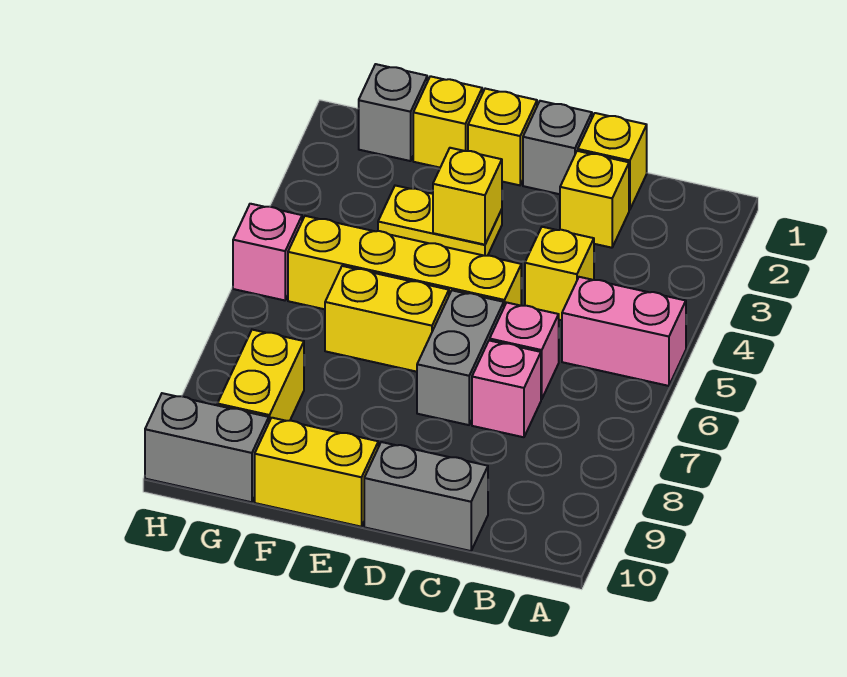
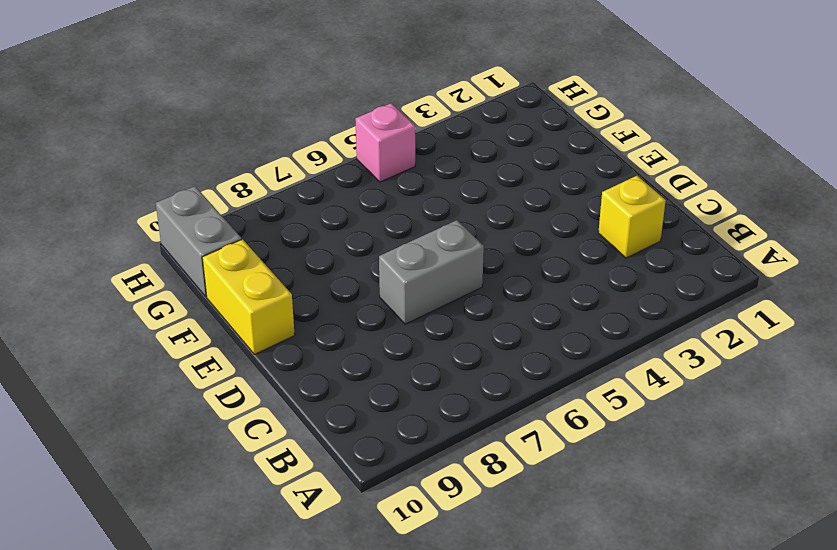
none -> pink 1x2 brick [562,277,686,386]
none -> yellow 1x1 brick [578,113,647,210]
none -> yellow 1x1 brick [525,227,594,320]

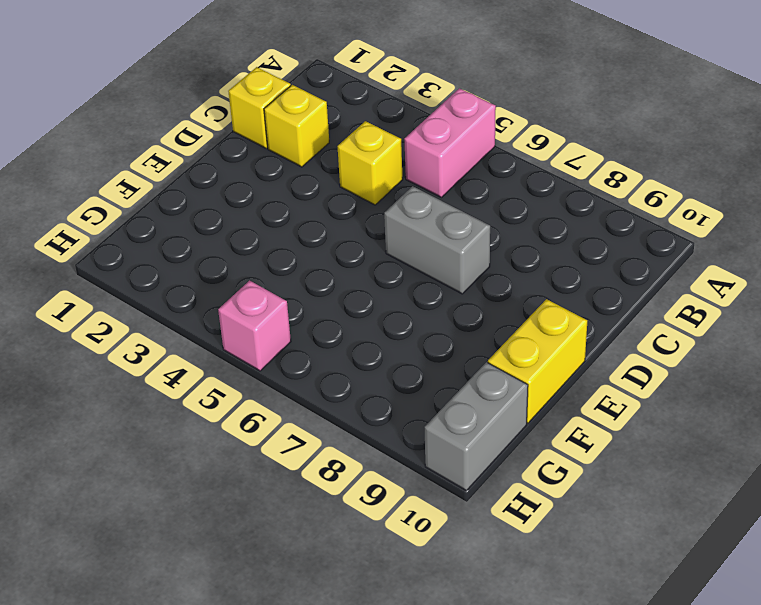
none -> pink 1x1 brick [490,303,559,399]
none -> pink 1x1 brick [472,340,541,437]
none -> grey 1x2 brick [364,442,488,551]

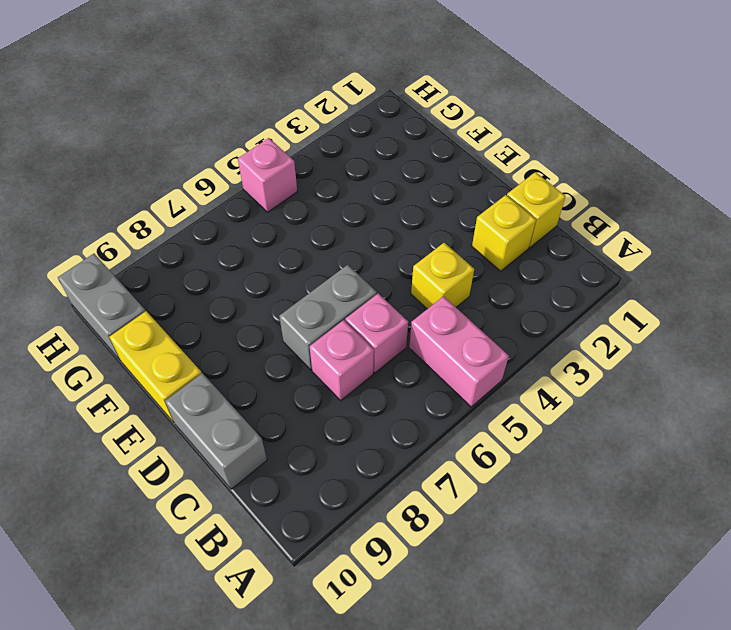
none -> grey 1x1 brick [523,101,592,194]
none -> yellow 1x4 brick [288,216,521,309]
none -> yellow 1x1 brick [468,89,537,185]

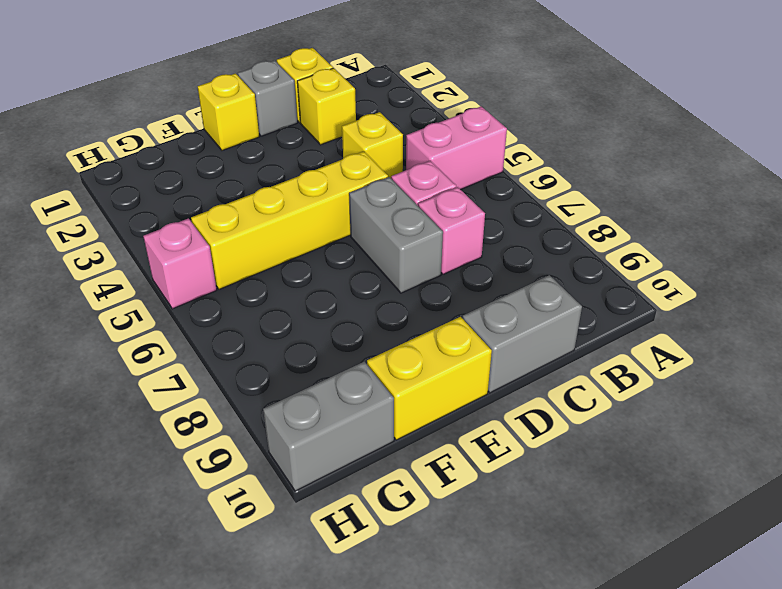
none -> yellow 1x2 plate [378,185,502,256]
none -> yellow 1x2 brick [325,266,449,372]
none -> yellow 1x1 brick [413,76,482,168]

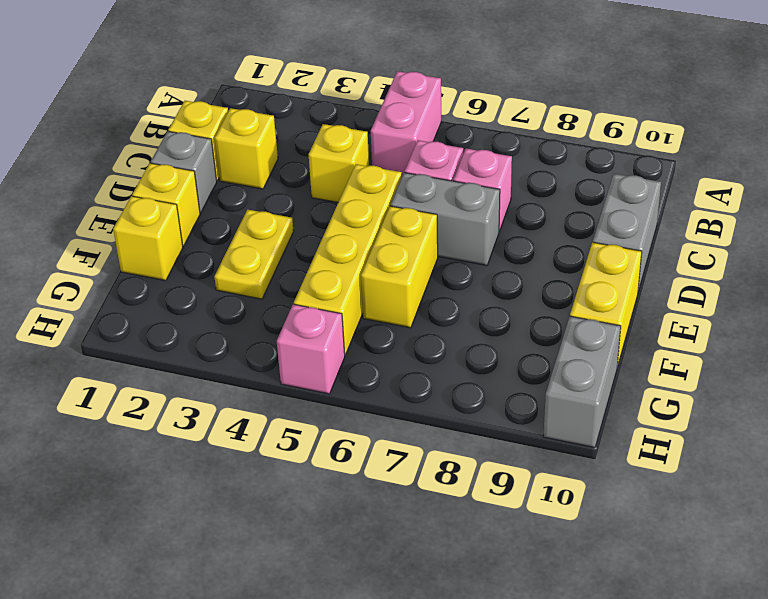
none -> grey 1x1 brick [359,64,427,161]
none -> yellow 1x2 brick [217,330,304,422]
none -> yellow 1x1 brick [433,148,502,245]

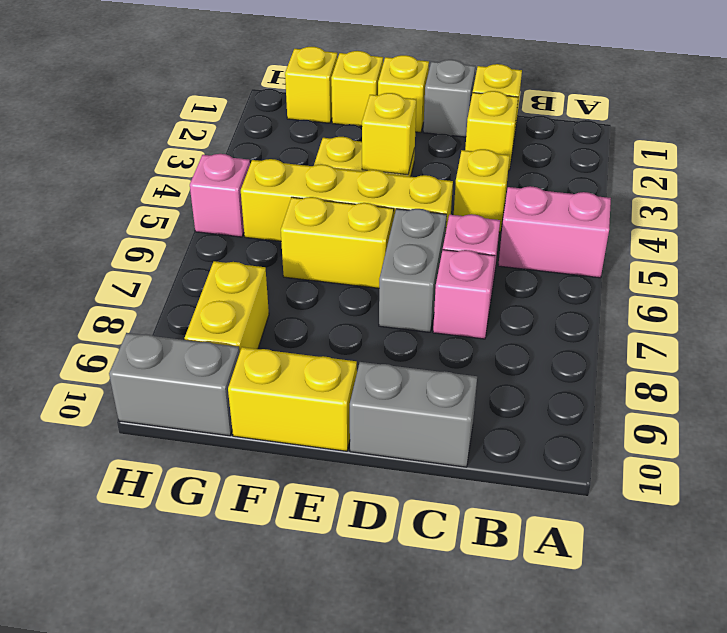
yellow 1x1 brick [285,47,337,123] -> grey 1x1 brick [359,64,427,161]

